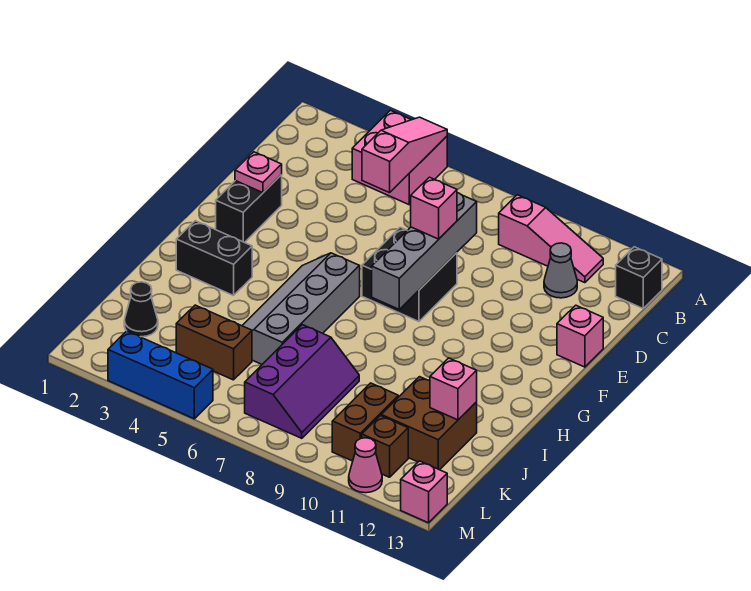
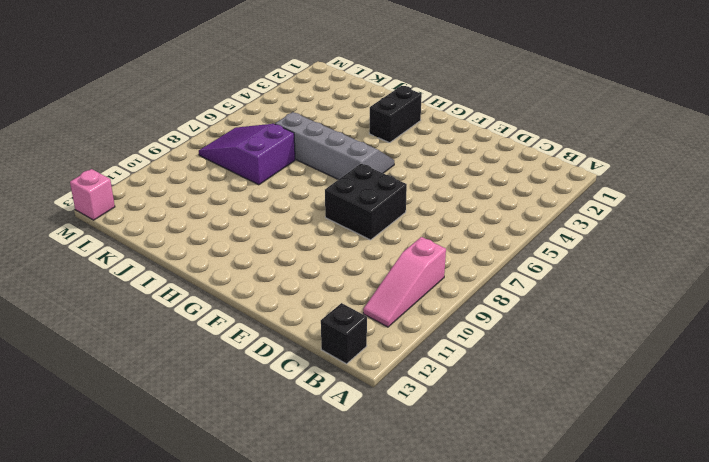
purple 2x3 slope [199,124,295,185] -> purple 2x3 slope turned to [245,325,359,438]
none -> pink 2x2 brick [352,110,447,205]
none -> grey 1x1 cone [544,243,577,298]
none -> black 1x2 brick [216,175,282,243]

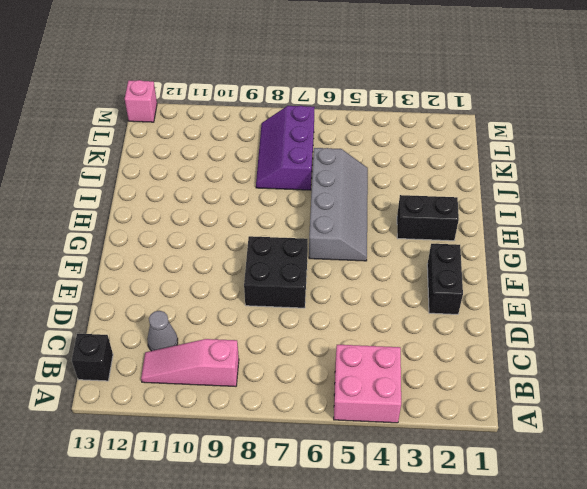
none -> pink 1x1 brick [557,305,603,367]
none -> brown 2x2 brick [381,377,477,470]
none -> black 1x1 cone [124,282,158,337]

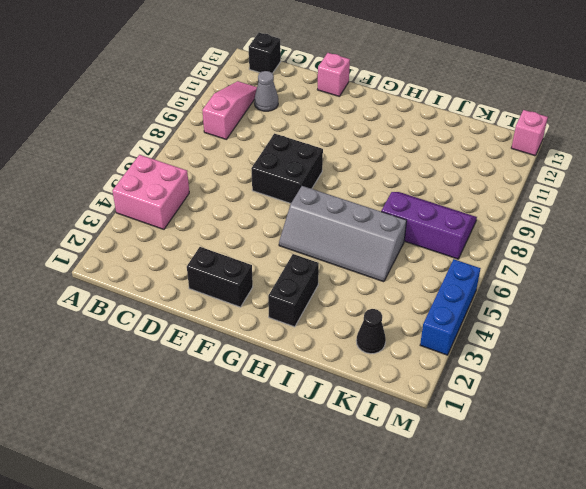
none -> brown 2x2 brick [381,377,477,470]
none -> brown 1x2 brick [176,305,252,380]
none -> brown 1x2 brick [332,383,398,461]

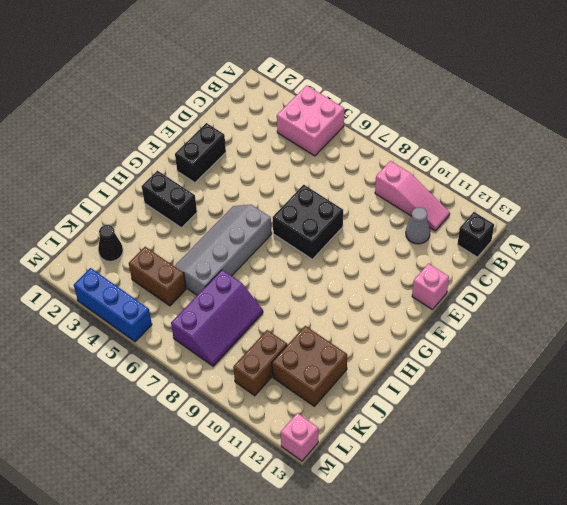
none -> brown 1x1 brick [362,416,408,477]
none -> pink 1x1 cone [349,438,382,493]
none -> pink 1x3 slope [362,117,447,193]

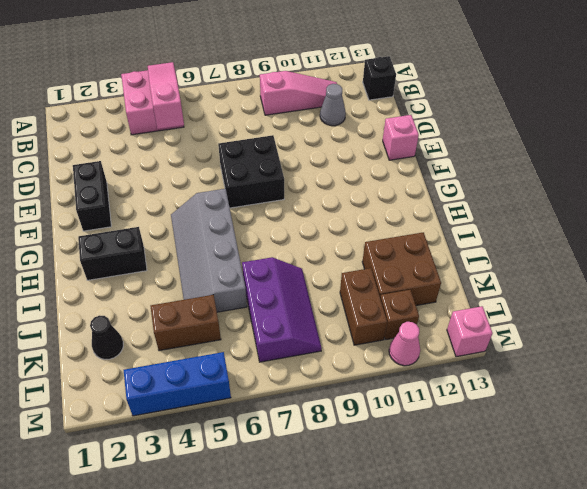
none -> grey 1x4 brick [372,193,477,309]
none -> pink 1x1 plate [235,152,282,193]
none -> pink 1x1 brick [430,358,477,420]

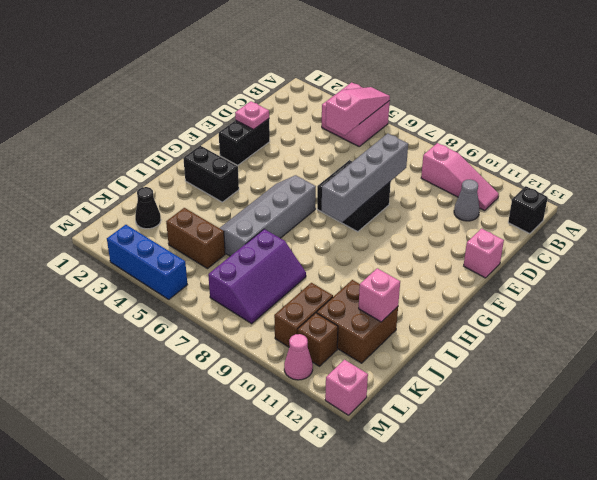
none -> pink 1x1 brick [411,177,457,239]

